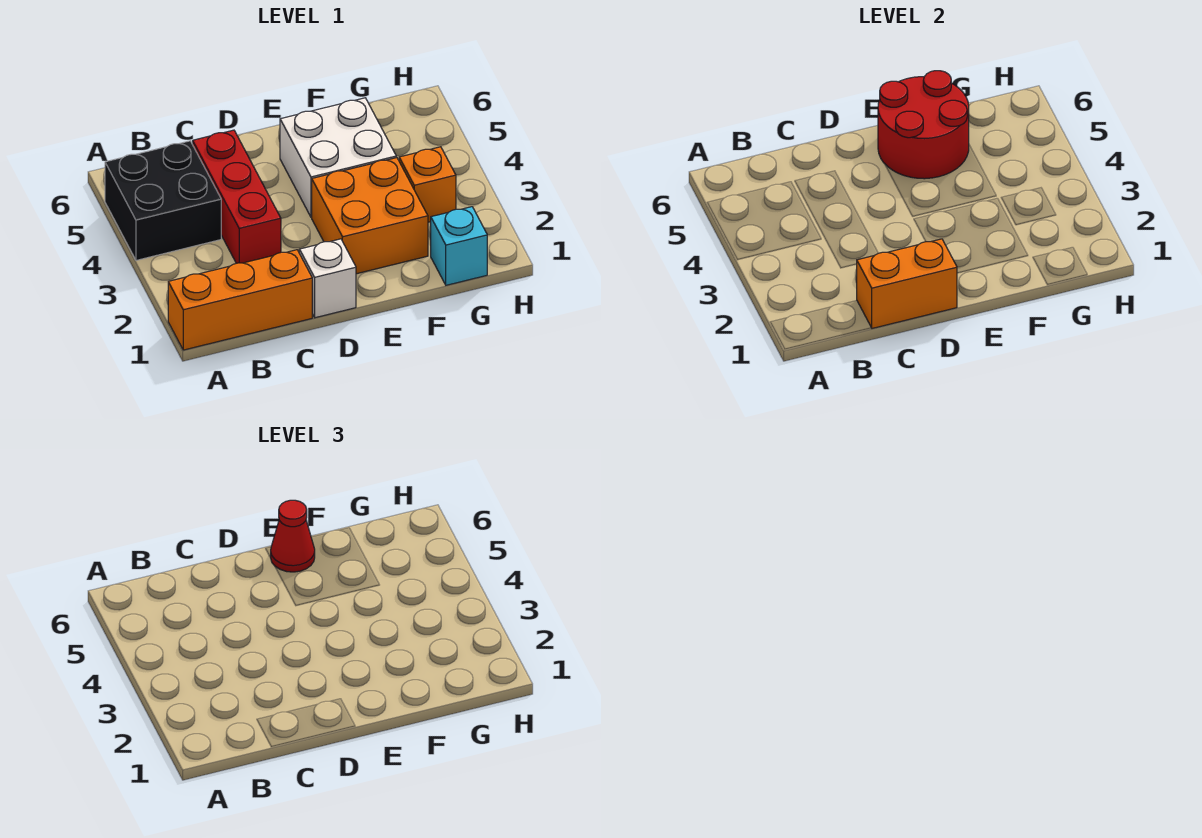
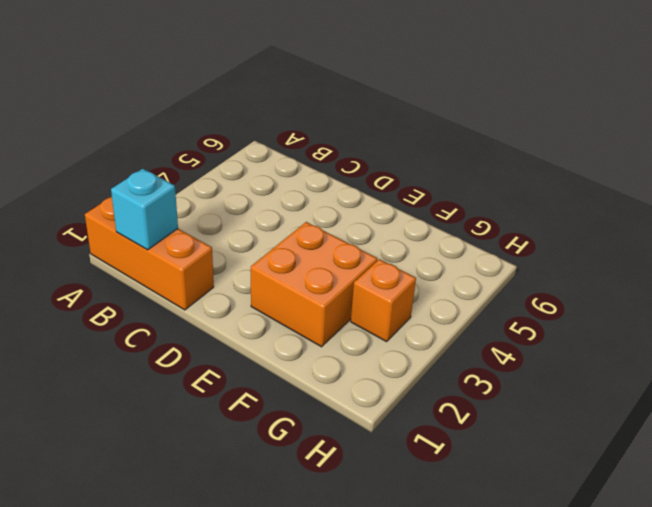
cyan 1x1 brick [111,169,178,250] -> cyan 1x1 brick moved to [431,207,487,285]
none -> black 2x2 brick [105,141,221,260]
none -> red 1x3 brick [193,130,281,263]

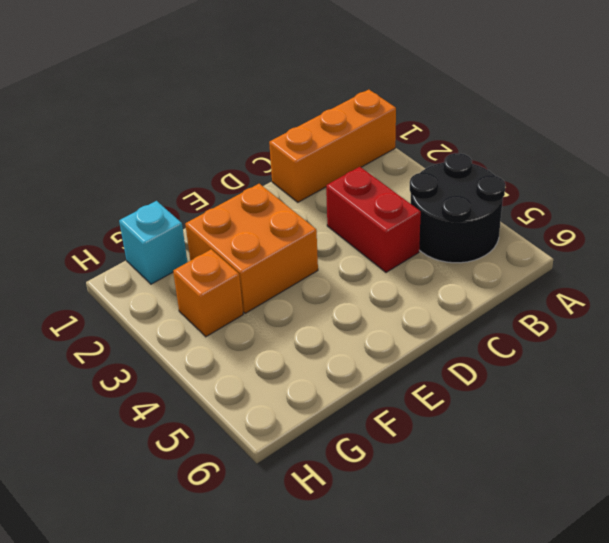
black 2x2 round brick [410,153,505,263] -> black 2x2 brick [105,141,221,260]
red 1x2 brick [326,167,421,272] -> red 1x3 brick [193,130,281,263]
none -> white 1x1 brick [299,239,356,318]
none -> white 2x2 brick [280,98,396,217]

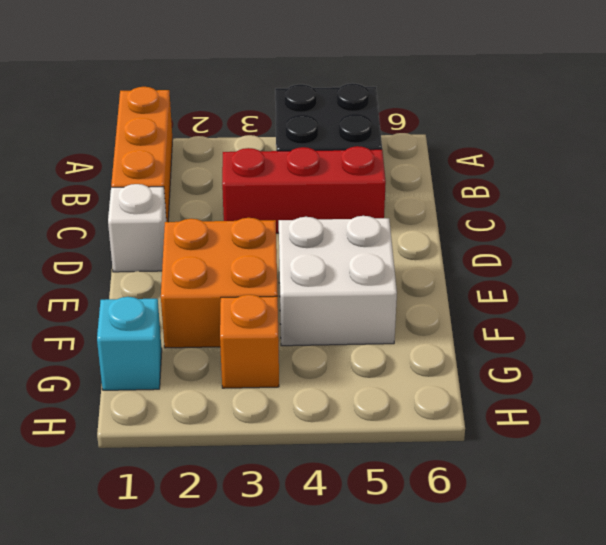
none -> orange 1x2 brick [857,239,957,328]
none -> red 2x2 round brick [878,71,969,179]

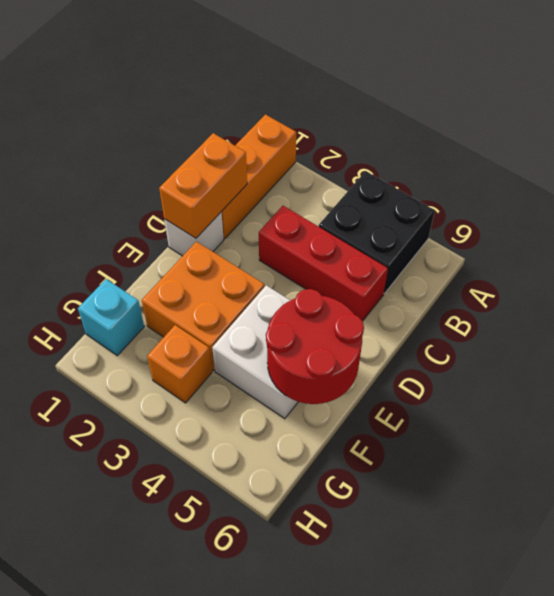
none -> red 1x1 cone [271,500,315,572]

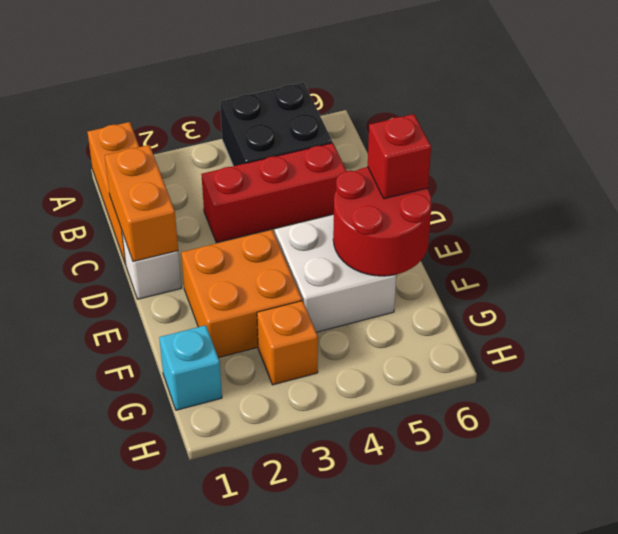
red 1x1 brick [368,114,431,199] -> red 1x1 cone [271,500,315,572]

